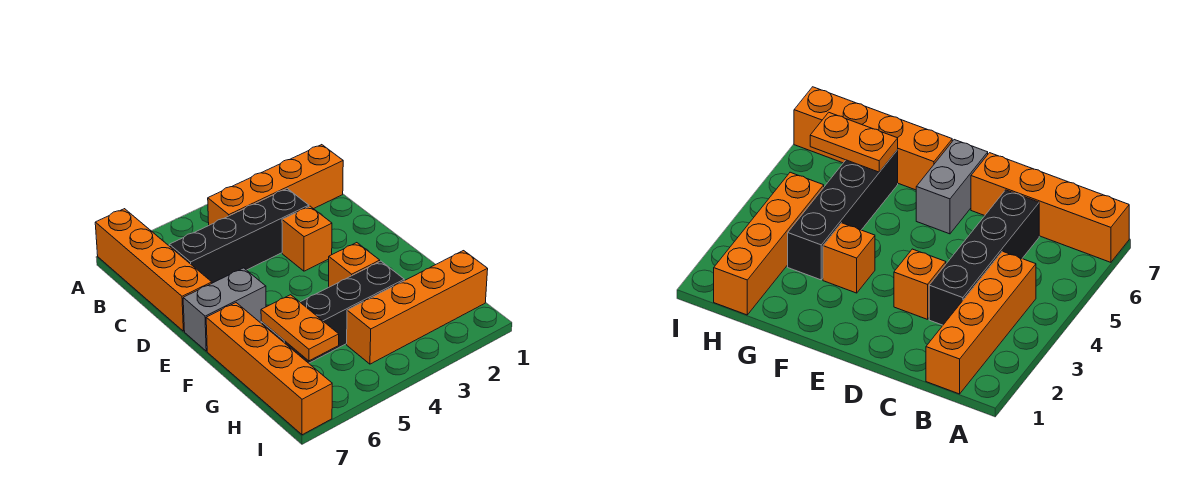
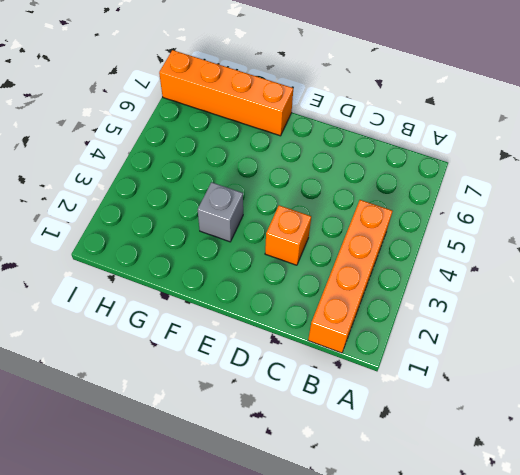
grey 1x1 brick [198,182,243,242] -> orange 1x1 brick [329,243,380,287]
none -> orange 1x4 brick [95,209,212,331]
none -> black 1x4 brick [169,189,309,283]

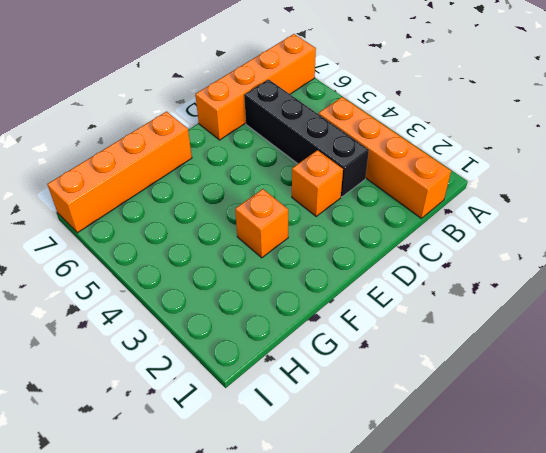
none -> grey 1x2 brick [183,268,266,351]
none -> black 1x4 brick [261,261,404,363]

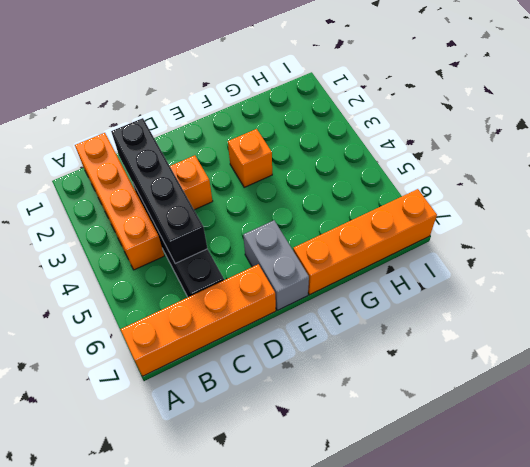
black 1x4 brick [111,118,207,264] -> black 1x4 brick moved to [261,261,404,363]
none -> orange 1x4 brick [347,251,488,364]
none -> orange 1x2 plate [261,295,339,361]

